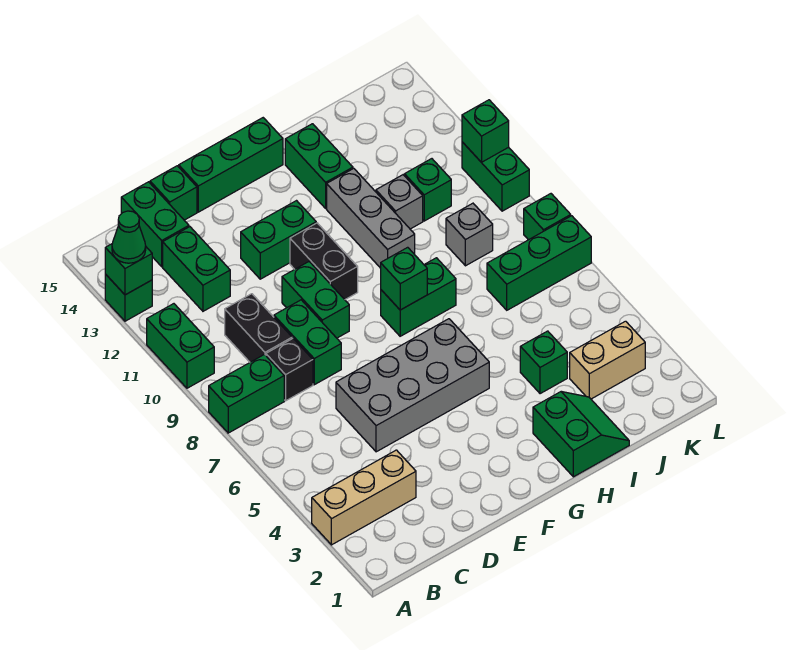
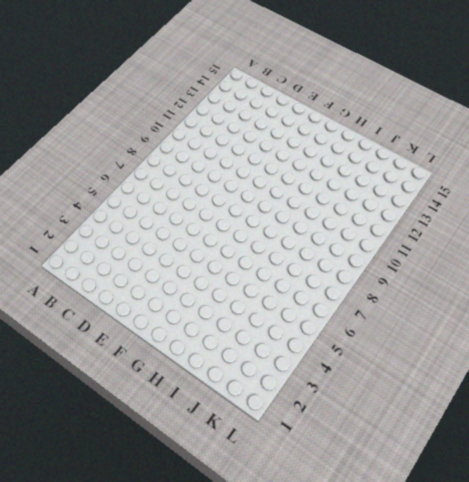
none -> tan 1x3 brick [312,450,416,545]
none -> green 1x2 brick [209,355,284,433]
none -> green 1x2 brick [147,304,214,388]
none -> green 1x1 brick [105,274,152,321]

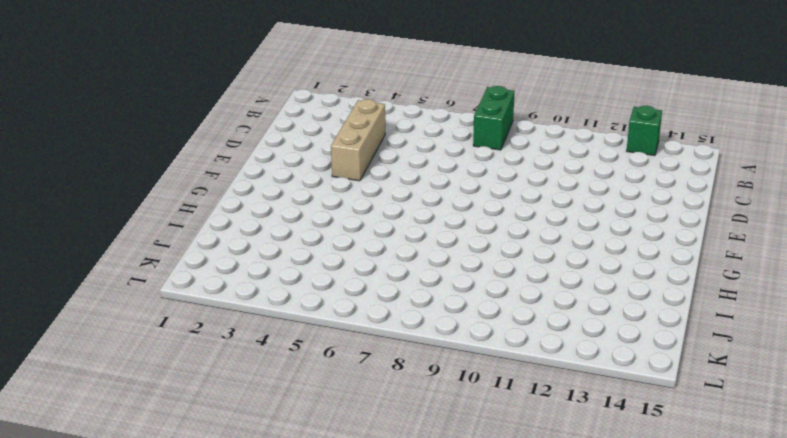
tan 1x3 brick [331,99,385,181] -> tan 1x3 brick moved to [312,450,416,545]
none -> green 1x2 brick [147,304,214,388]
none -> black 1x1 brick [266,338,313,401]
none -> black 1x2 brick [225,294,292,362]
none -> green 1x2 brick [163,227,230,311]

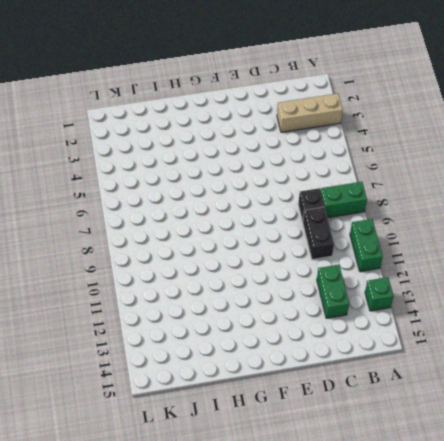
none -> green 1x2 brick [121,182,189,267]
none -> grey 2x4 brick [336,319,489,452]
none -> green 1x2 brick [274,300,341,385]
none -> green 1x1 brick [150,166,197,220]

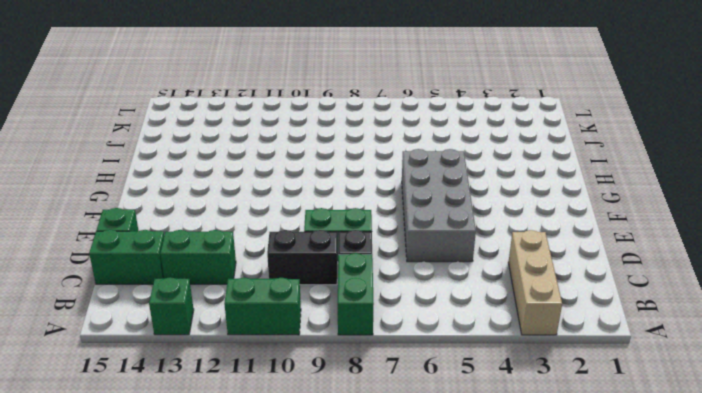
none -> green 1x2 brick [282,262,349,338]
none -> green 1x2 brick [241,201,316,279]
none -> green 1x3 brick [179,118,283,212]
none -> black 1x2 brick [290,223,358,300]

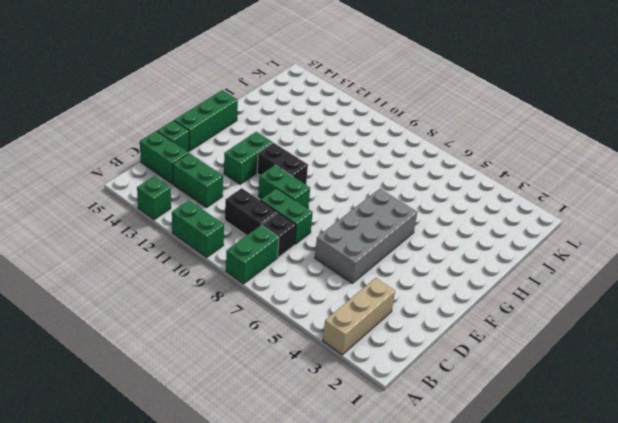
none -> green 1x2 brick [381,258,456,336]
none -> green 2x2 slope [533,391,629,477]
none -> grey 1x3 brick [327,168,415,268]
none -> green 1x2 brick [285,124,353,208]

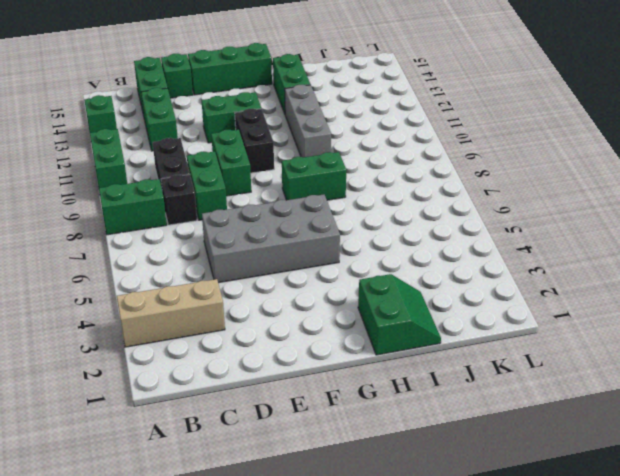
none -> green 1x1 brick [520,331,567,394]
none -> grey 1x1 brick [376,175,423,229]
none -> tan 1x2 brick [570,321,645,399]
none -> green 1x3 brick [487,216,591,310]

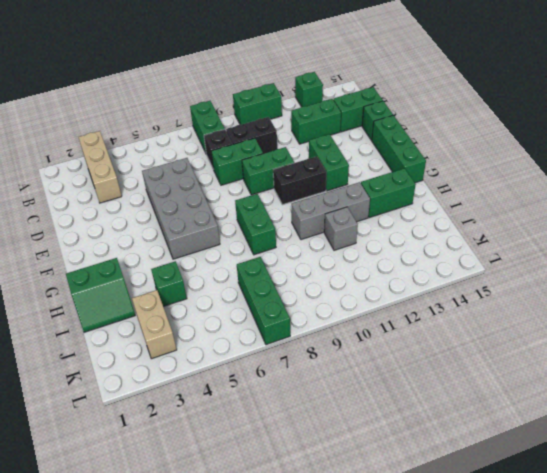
none -> grey 1x1 brick [446,203,493,266]
none -> green 1x1 brick [405,159,451,221]
none -> green 1x1 brick [524,194,571,240]
none -> green 1x2 brick [462,142,529,211]

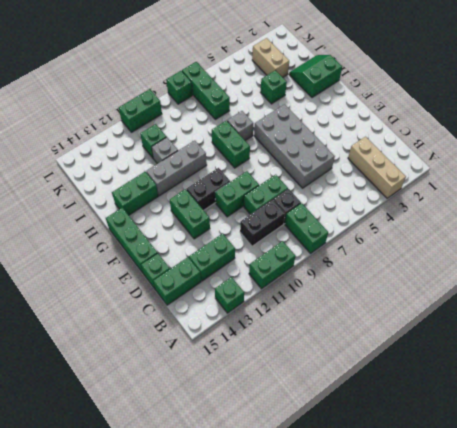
grey 1x1 brick [227,111,253,141] -> grey 1x1 brick moved to [446,203,493,266]
none -> green 1x1 brick [105,244,152,295]
none -> green 1x1 brick [381,247,427,310]
none -> green 1x1 brick [462,100,509,162]
none -> green 1x1 cone [112,211,146,263]

